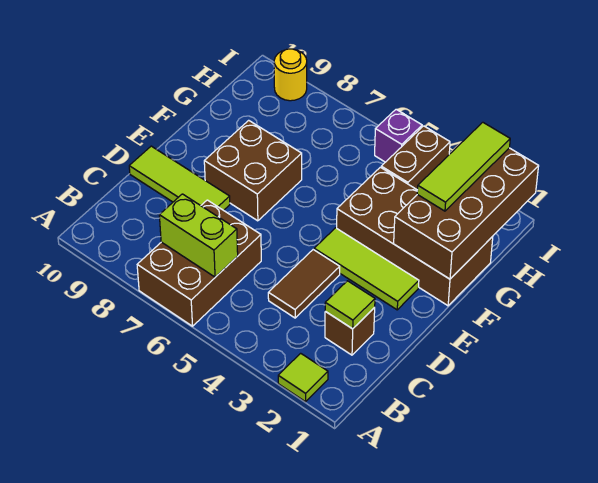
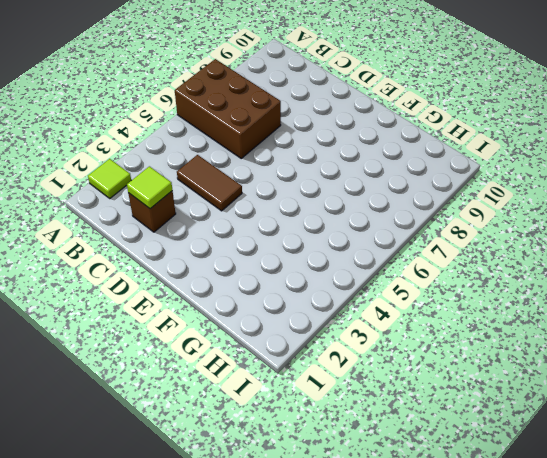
none -> lime 1x3 tile [129,146,230,210]
none -> lime 1x3 tile [314,228,419,310]
none -> brown 2x2 brick [204,120,302,221]

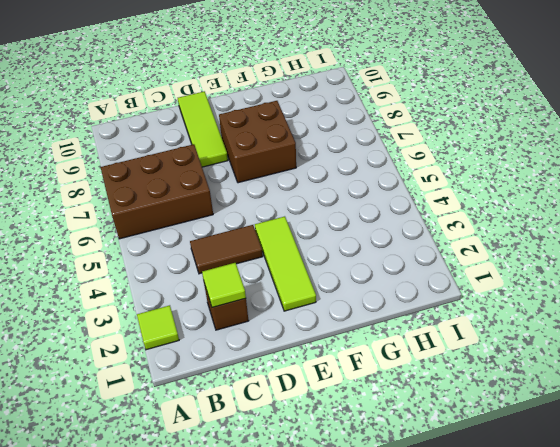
none -> brown 2x4 brick [337,167,493,306]
none -> brown 1x2 brick [381,126,450,190]
none -> purple 1x1 brick [375,109,422,162]

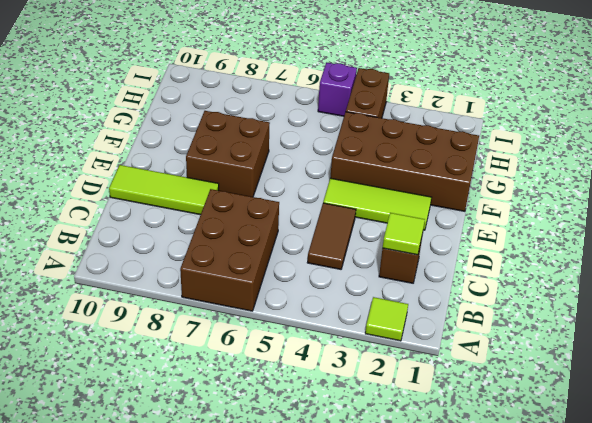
none -> yellow 1x1 round brick [274,49,307,101]
none -> lime 1x2 brick [159,194,238,277]
none -> brown 2x4 brick [394,148,539,279]

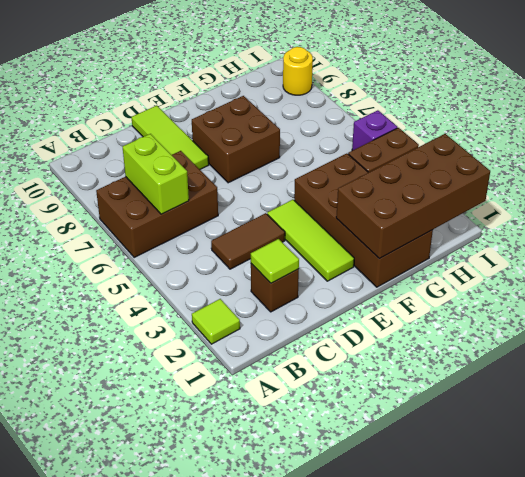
none -> lime 1x3 tile [417,122,510,211]

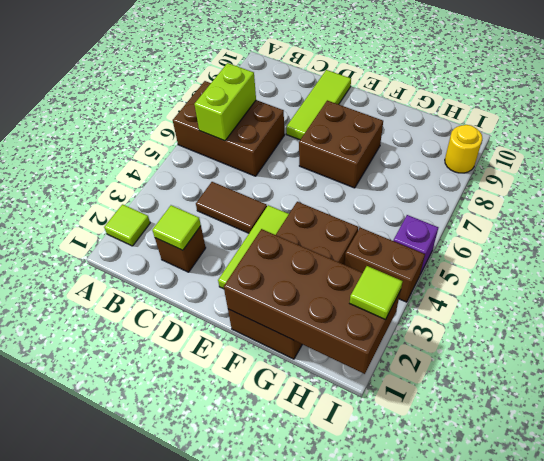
lime 1x1 tile [350,266,403,319] -> lime 1x3 tile [417,122,510,211]

